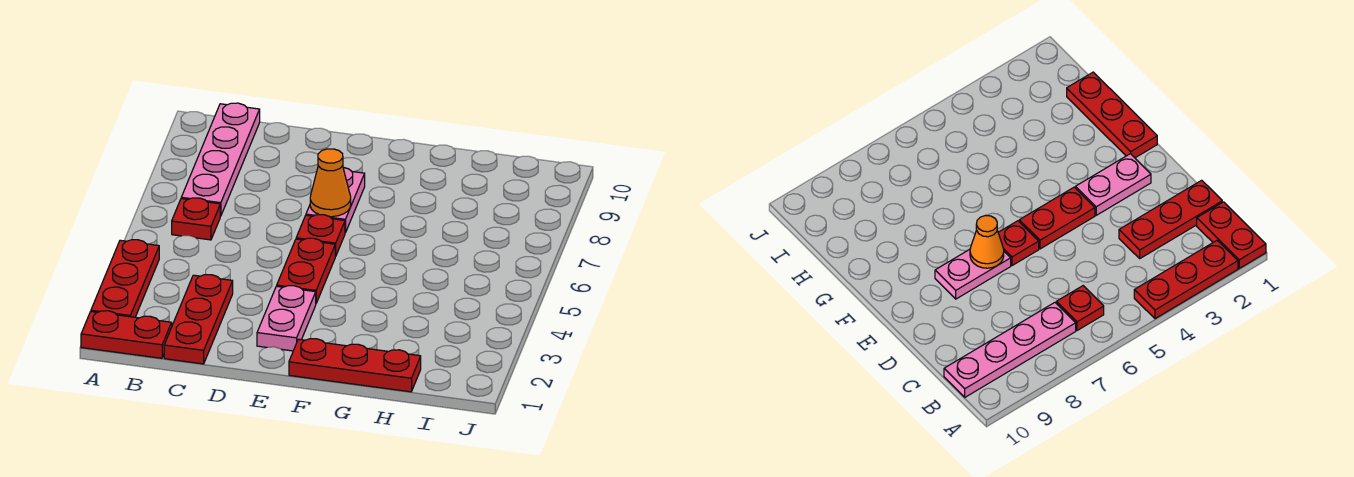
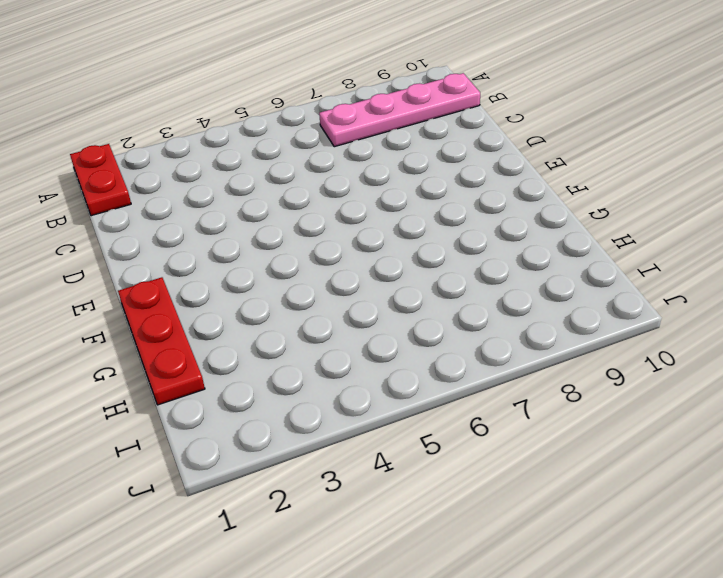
none -> red 1x3 plate [91,240,159,317]
none -> red 1x1 plate [172,198,220,240]

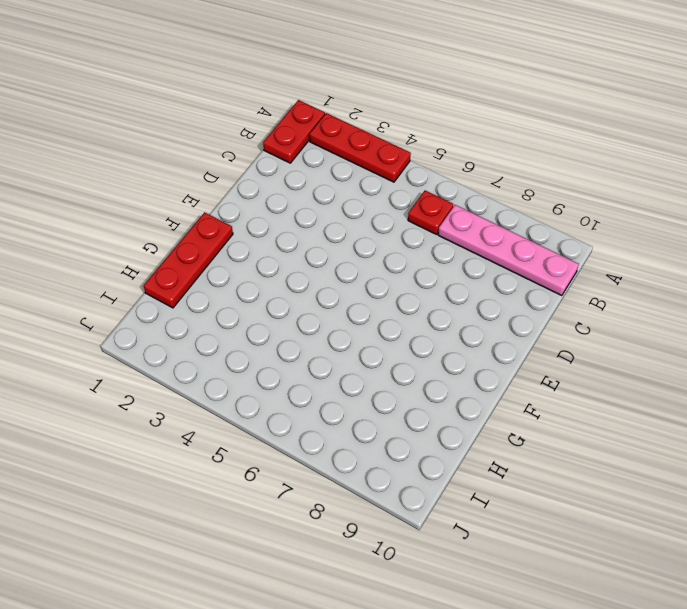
none -> red 1x3 plate [164,275,233,364]
none -> pink 1x2 plate [257,286,316,351]

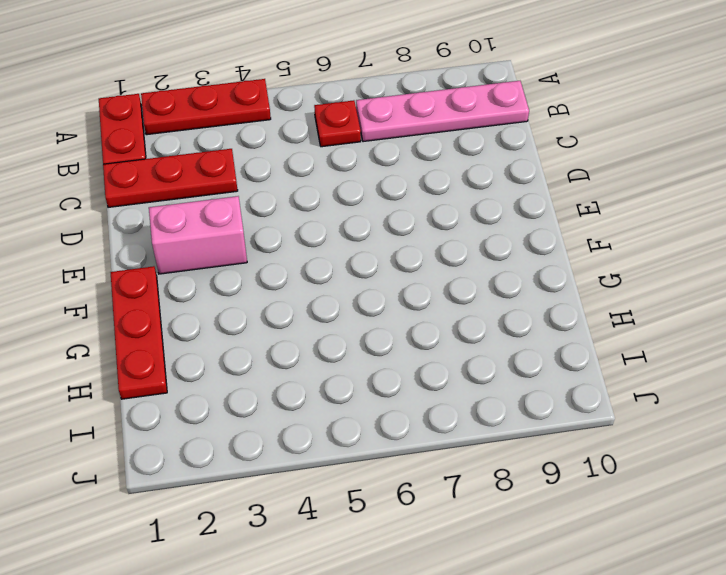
pink 1x2 brick [149,196,247,274] -> pink 1x2 plate [257,286,316,351]
none -> red 1x2 plate [277,238,336,303]
none -> red 1x1 plate [296,215,345,256]

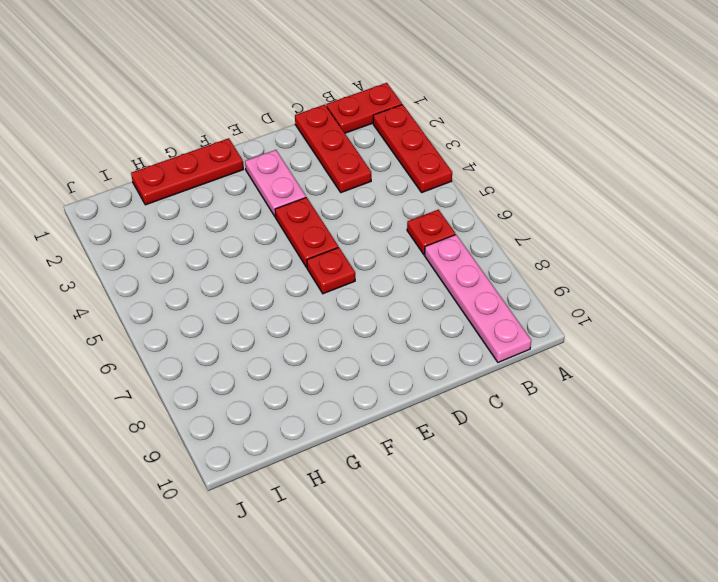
none -> pink 1x2 plate [306,167,365,233]
none -> orange 1x1 cone [310,149,351,217]

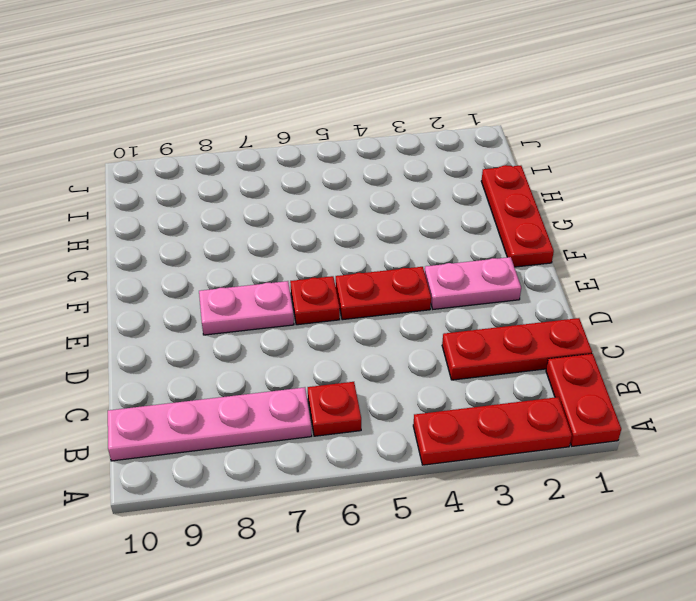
none -> orange 1x1 cone [310,149,351,217]

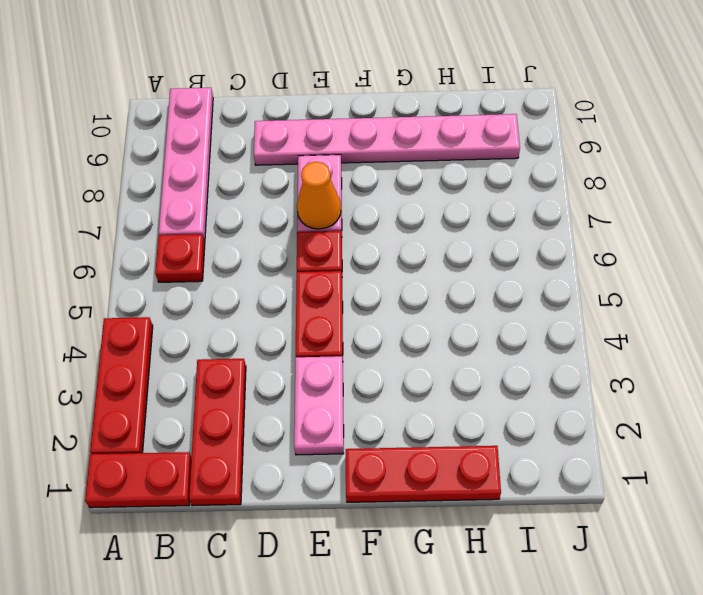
pink 1x6 plate [254,114,520,165] -> none

